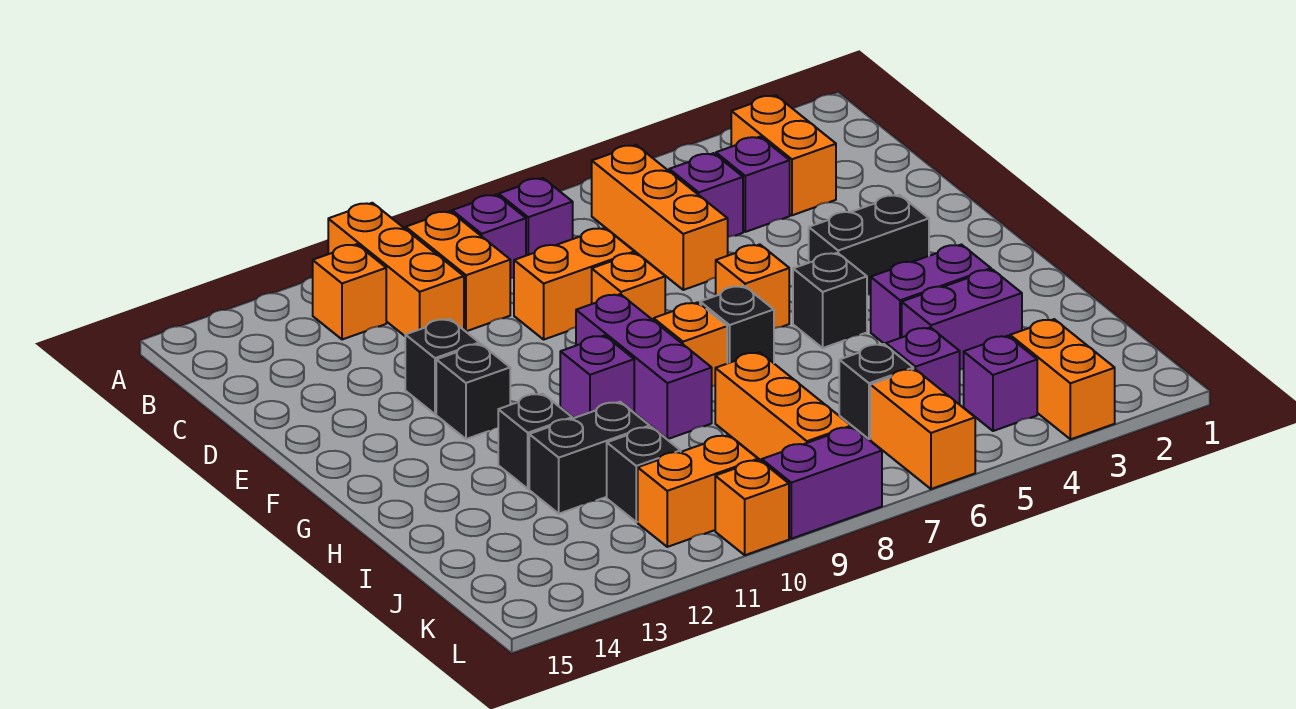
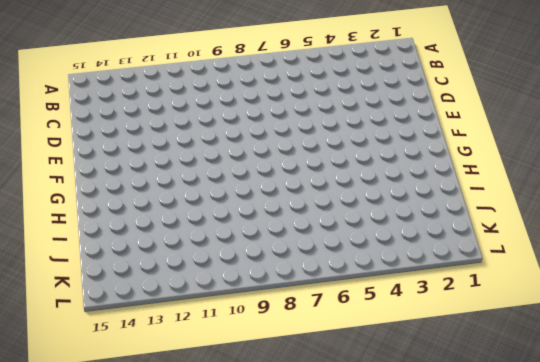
none -> orange 1x3 brick [328,203,464,336]
none -> orange 1x2 brick [731,95,836,215]
none -> orange 1x3 brick [592,145,728,290]
none -> purple 1x1 brick [499,178,573,256]

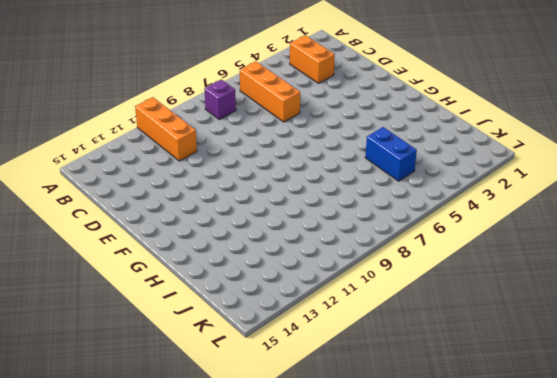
blue 1x2 brick [365,127,417,181] -> purple 1x1 brick [886,327,960,405]
none -> purple 1x1 brick [452,195,526,278]
none -> orange 1x2 brick [406,211,510,331]
none -> orange 1x1 brick [313,244,386,340]
none -> purple 1x1 brick [716,137,790,232]

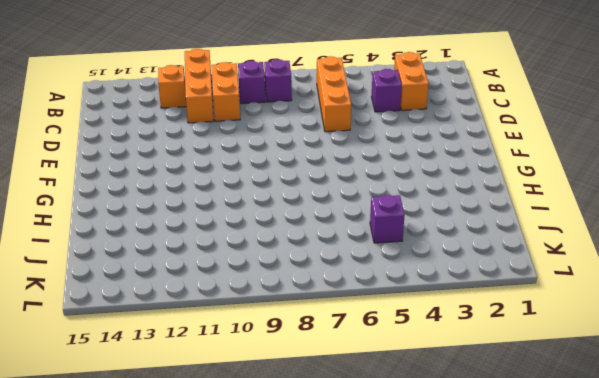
none -> purple 1x1 brick [669,153,743,237]
none -> orange 1x2 brick [514,228,634,339]
none -> orange 1x1 brick [592,253,665,321]
none -> black 1x1 brick [405,319,479,414]

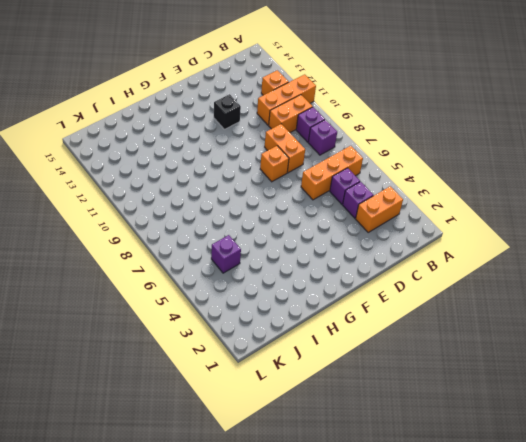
none -> black 1x2 brick [809,195,929,295]
none -> orange 1x1 brick [716,244,789,328]
none -> purple 1x3 brick [576,294,712,439]
none -> black 1x1 brick [436,344,510,439]

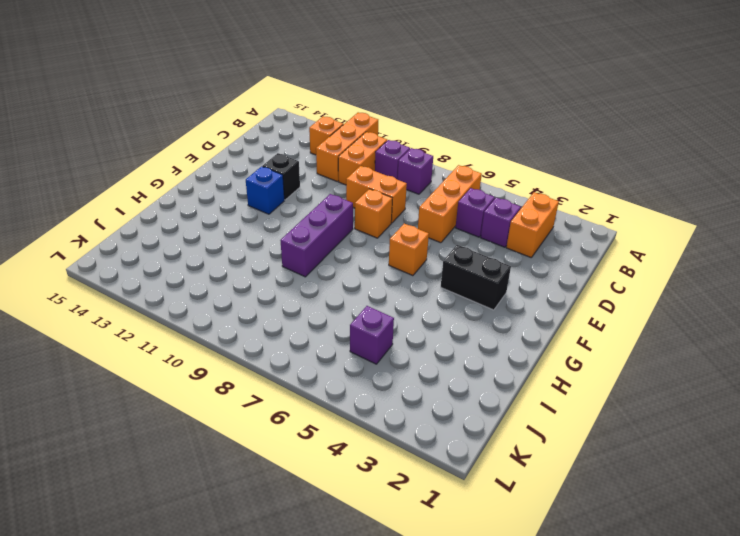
blue 1x1 brick [246,166,285,214] -> black 1x1 brick [436,344,510,439]
none -> black 1x1 brick [793,253,867,348]
none -> black 1x1 brick [700,286,774,363]
none -> orange 1x1 brick [654,302,727,386]
none -> purple 1x1 brick [560,336,634,418]

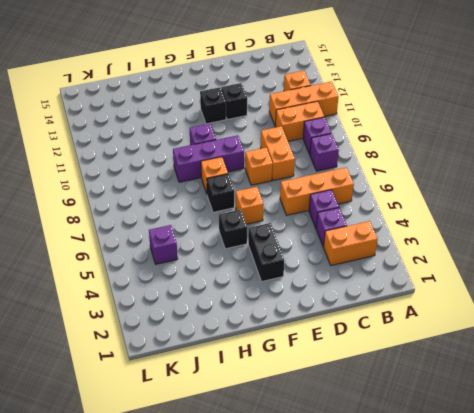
none -> purple 1x2 brick [871,245,991,345]
none -> black 1x1 brick [498,394,572,489]
none -> purple 1x2 brick [902,269,1022,370]
none -> orange 1x3 brick [715,352,851,461]

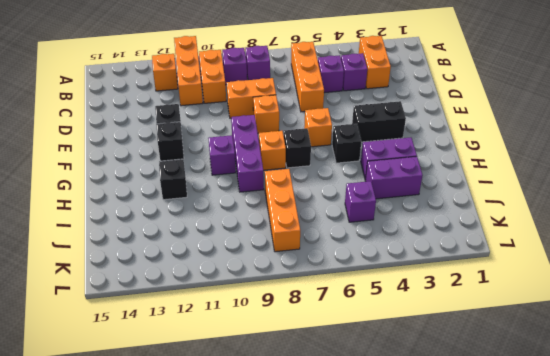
none -> black 1x2 brick [529,402,650,514]
none -> black 1x1 brick [839,344,913,439]
none -> black 1x1 brick [607,427,681,522]
none -> orange 1x2 brick [1010,319,1115,439]

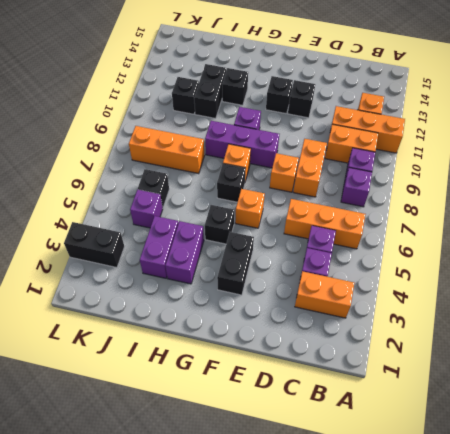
black 1x2 brick [64,222,124,268] -> orange 1x2 brick [1010,319,1115,439]
none -> purple 1x1 brick [964,336,1037,431]
none -> orange 1x2 brick [870,369,975,489]
none -> orange 1x2 brick [638,435,758,547]
none -> purple 1x2 brick [762,427,882,539]

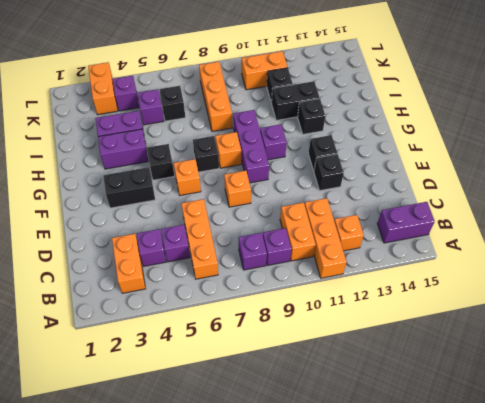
purple 1x2 brick [377,202,435,243] -> purple 1x2 brick moved to [762,427,882,539]
none -> orange 1x2 brick [514,228,634,339]
none -> orange 1x2 brick [870,369,975,489]
none -> orange 1x1 brick [715,460,789,555]

